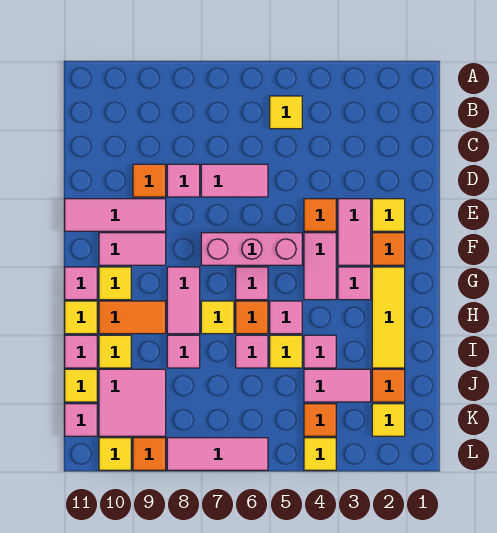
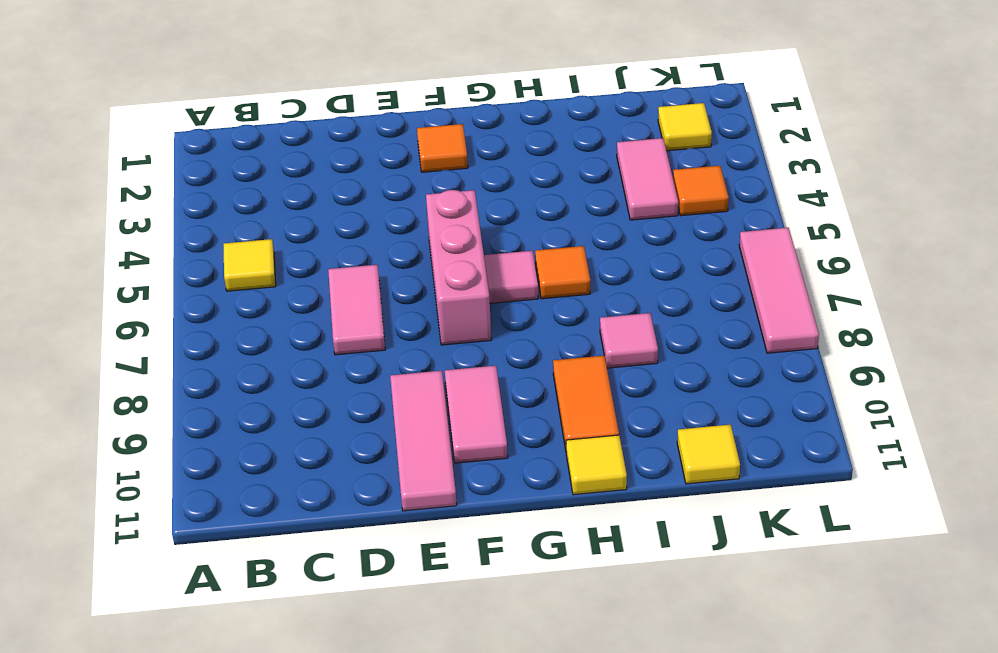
none -> pink 1x1 tile [167,164,200,197]
none -> orange 1x1 tile [133,164,166,197]
none -> yellow 1x1 tile [372,199,405,231]
none -> pink 1x2 tile [338,199,371,265]

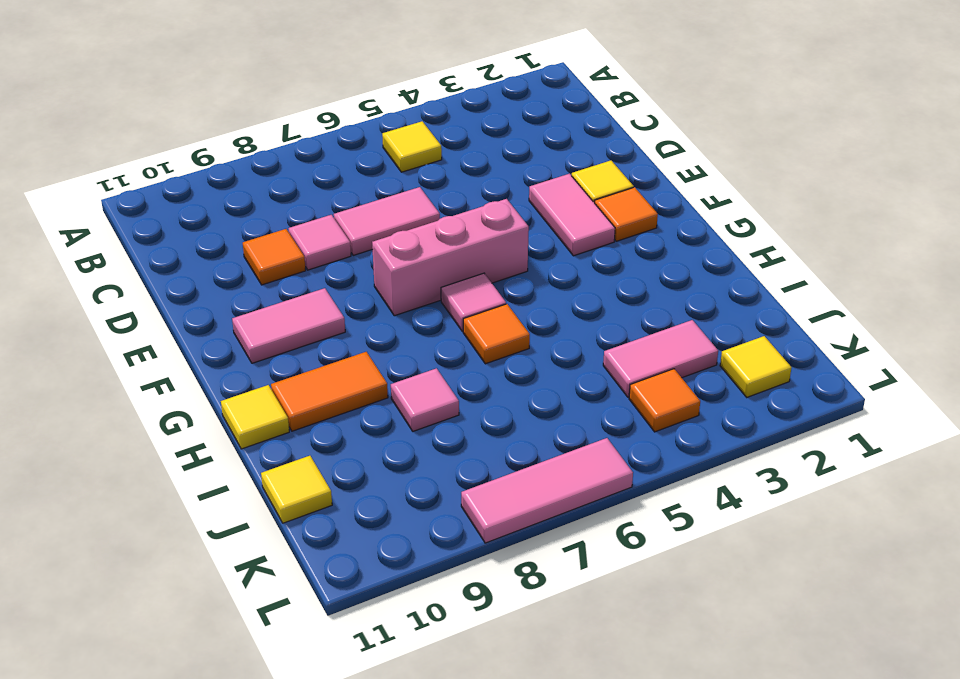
none -> orange 1x1 tile [304,199,336,231]
none -> pink 1x3 tile [65,199,166,231]
none -> pink 1x2 tile [304,233,336,300]
none -> yellow 1x3 tile [372,267,405,368]

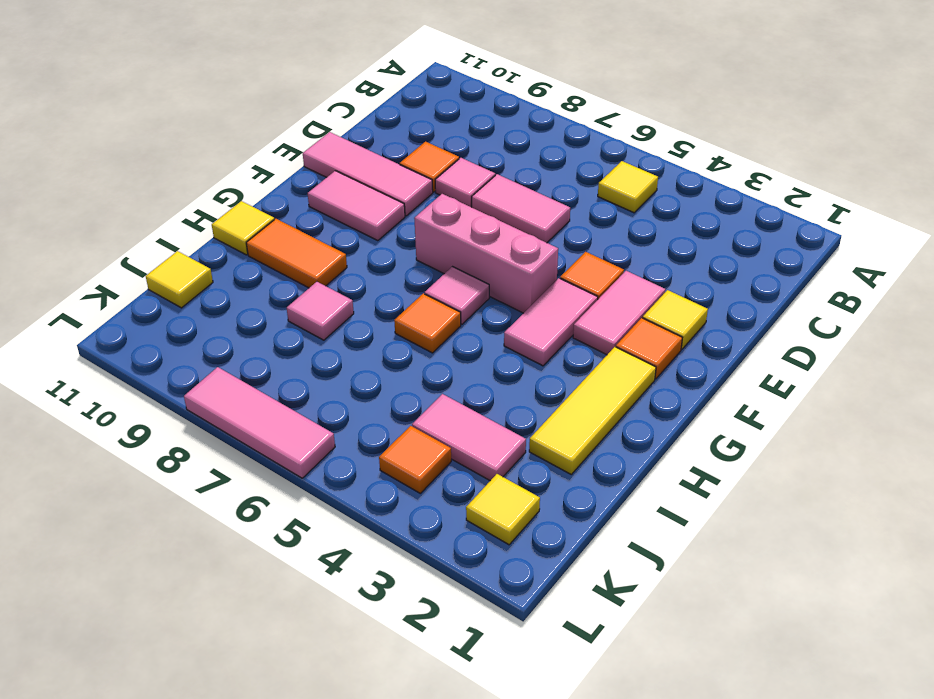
none -> pink 1x1 tile [338,267,371,300]
none -> pink 1x2 tile [167,267,200,334]
none -> yellow 1x1 tile [99,267,131,300]
none -> pink 1x1 tile [65,267,97,300]

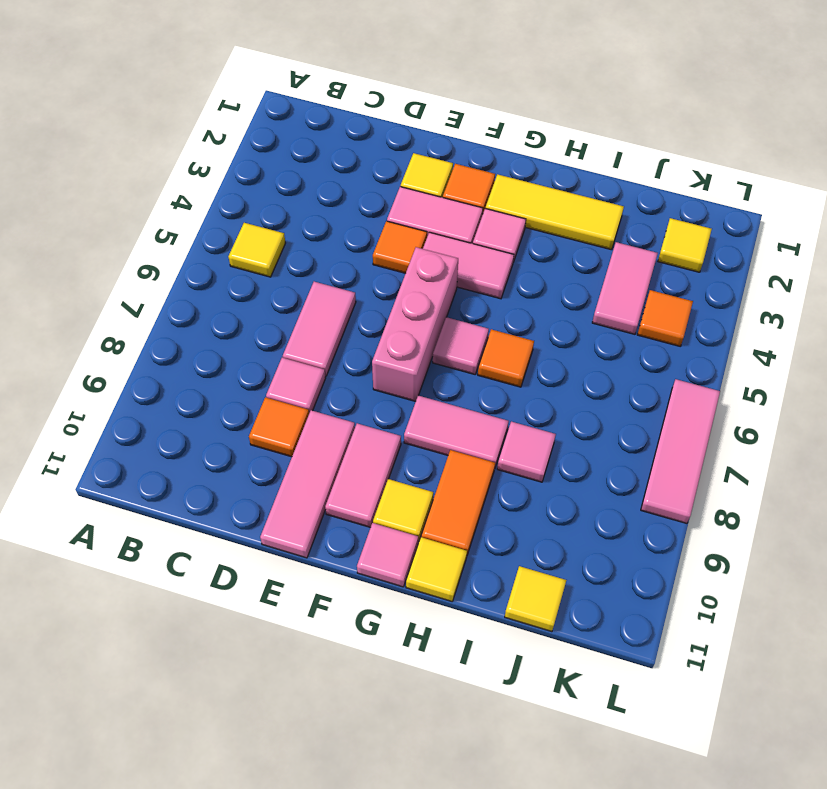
none -> pink 1x1 tile [270,301,302,334]
none -> yellow 1x1 tile [201,301,234,334]
none -> pink 1x1 tile [304,335,336,368]
none -> yellow 1x1 tile [270,335,302,368]

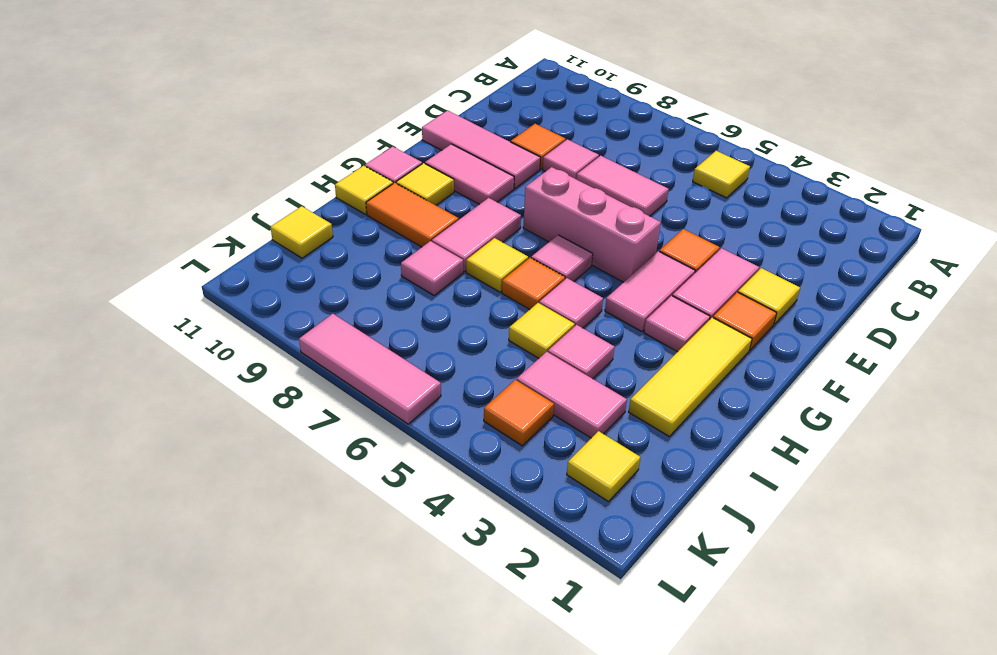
none -> pink 1x1 tile [236,335,268,368]
none -> yellow 1x1 tile [99,335,131,368]
none -> pink 1x1 tile [65,335,97,368]
none -> orange 1x1 tile [372,369,405,402]

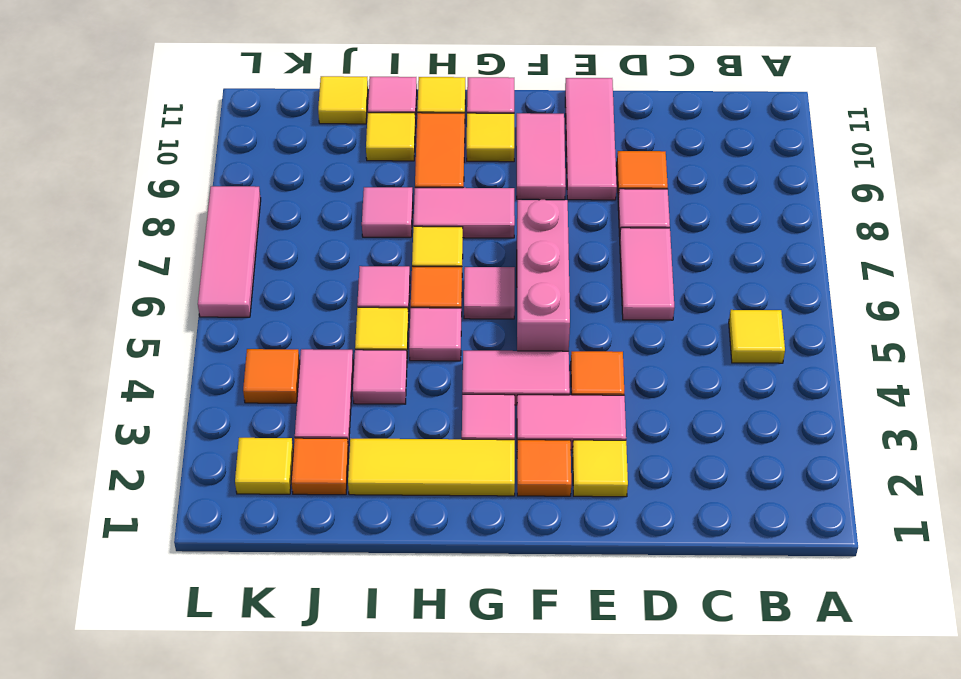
none -> pink 2x2 tile [99,369,166,436]
none -> pink 1x1 tile [65,404,97,436]
none -> yellow 1x1 tile [304,438,336,470]
none -> orange 1x1 tile [133,438,166,470]

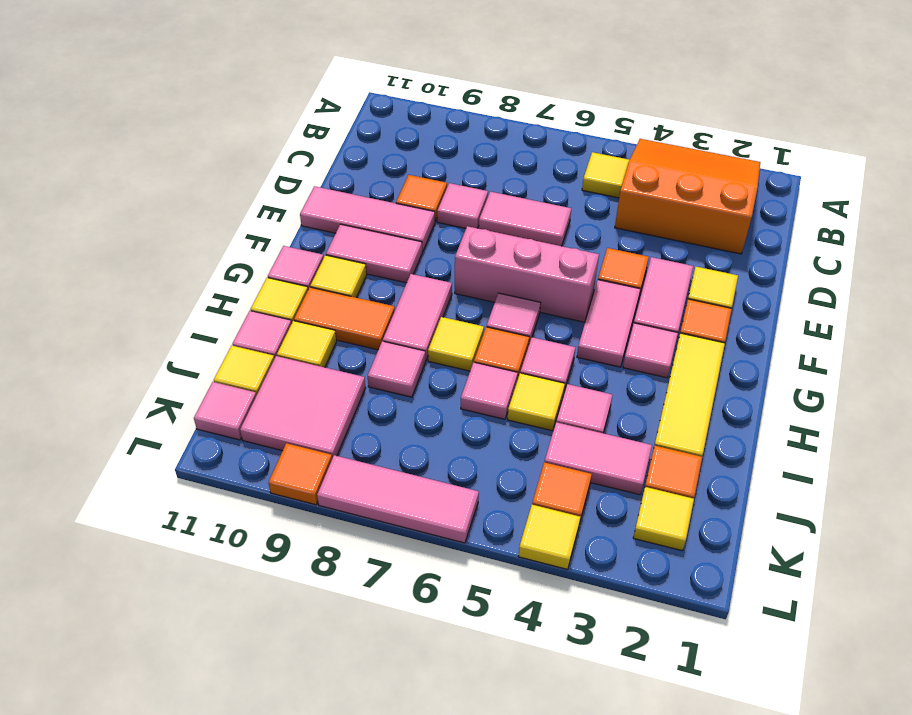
orange 3x3 slope [615,139,760,254] -> none
none -> yellow 1x1 tile [99,438,131,470]

